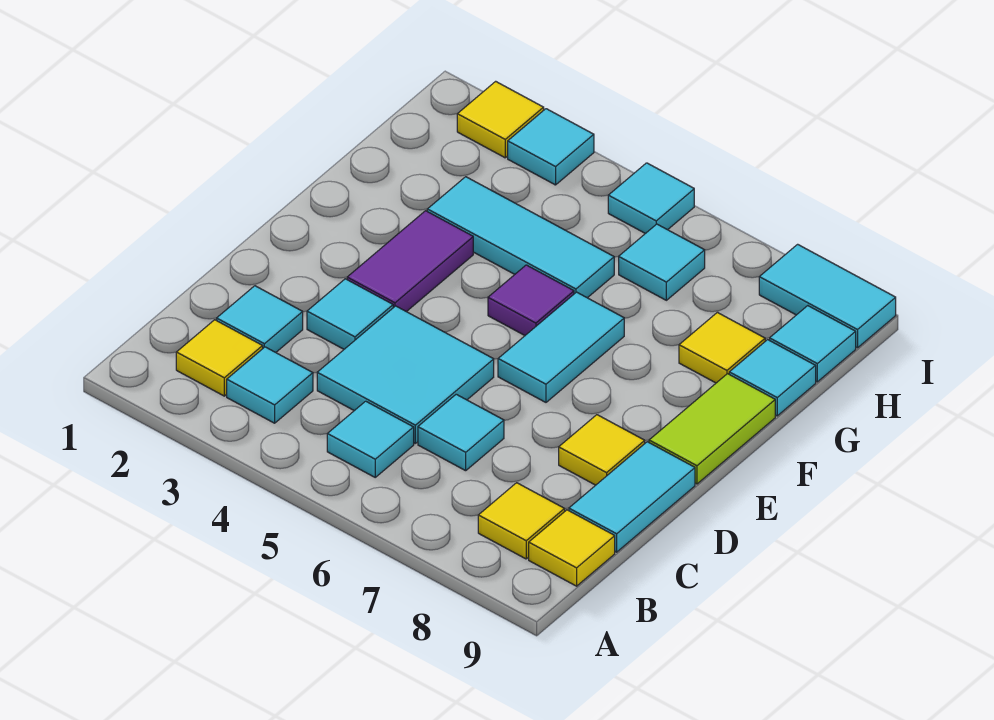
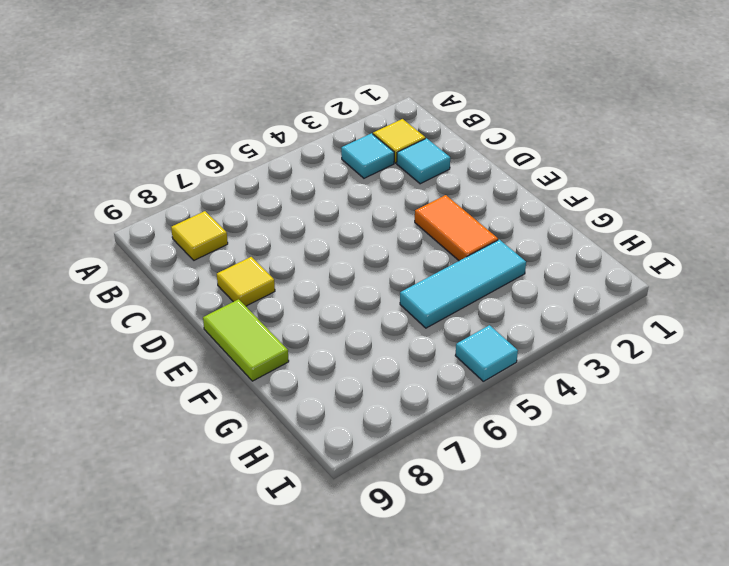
orange 1x2 tile [415,195,498,261] -> purple 1x2 tile [347,211,473,312]
none -> cyan 1x1 tile [327,401,414,477]
none -> yellow 1x1 tile [529,510,615,586]
none -> cyan 2x2 tile [317,306,494,443]

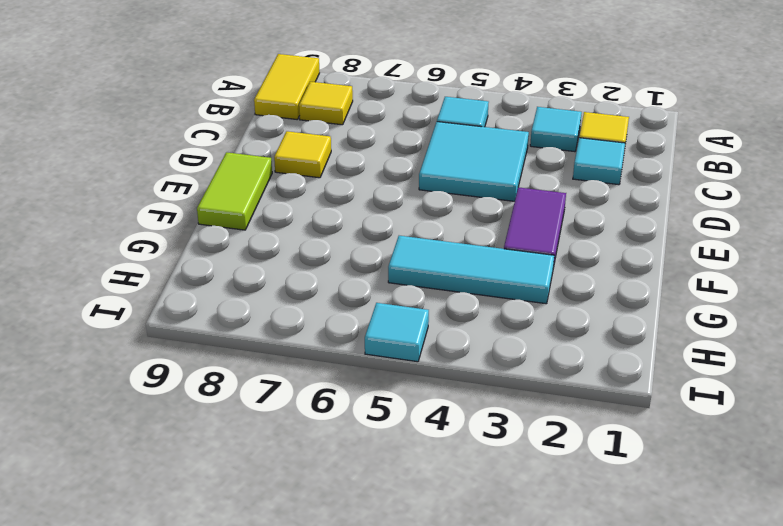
yellow 1x2 tile [254,54,320,120] -> yellow 1x1 tile [529,510,615,586]
none -> cyan 1x1 tile [418,394,504,471]
none -> cyan 1x2 tile [569,442,695,552]
none -> cyan 1x1 tile [307,279,393,349]

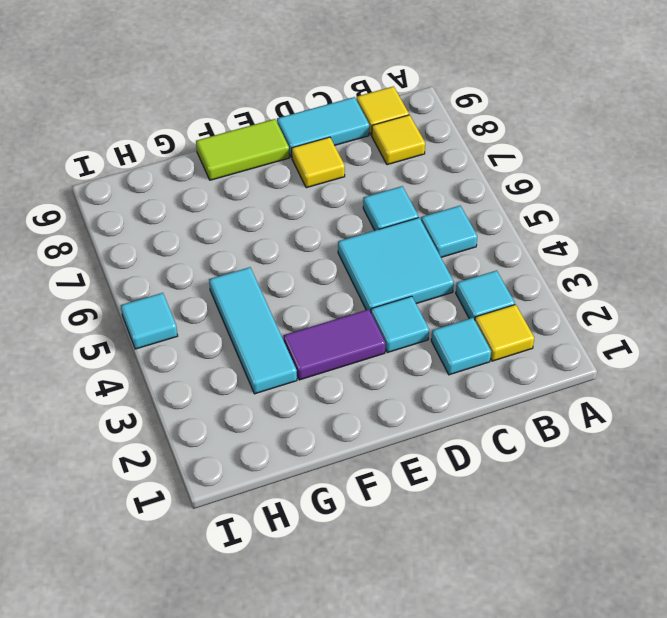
none -> cyan 1x2 tile [498,292,624,402]
none -> purple 1x1 tile [488,265,574,335]
none -> yellow 1x1 tile [679,312,765,383]

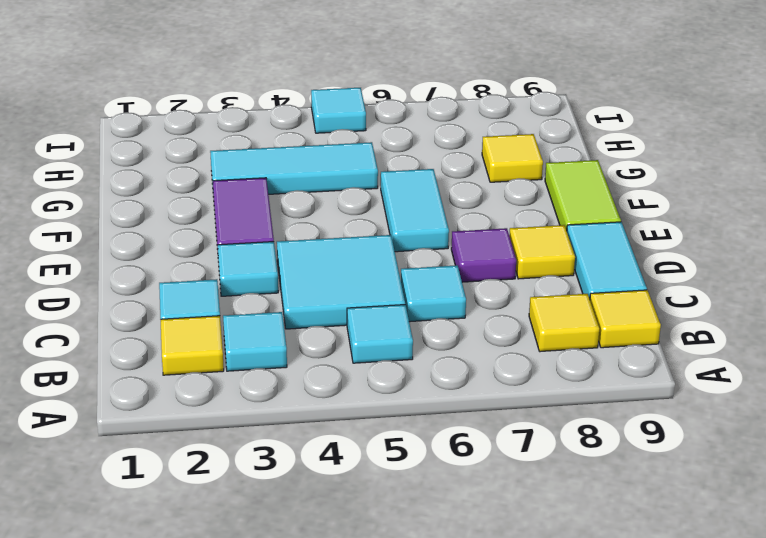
purple 1x1 tile [451,228,516,282] -> purple 1x1 tile moved to [488,265,574,335]
none -> cyan 1x1 tile [729,340,816,416]
none -> cyan 1x1 tile [619,224,705,300]
none -> cyan 1x1 tile [770,306,856,382]

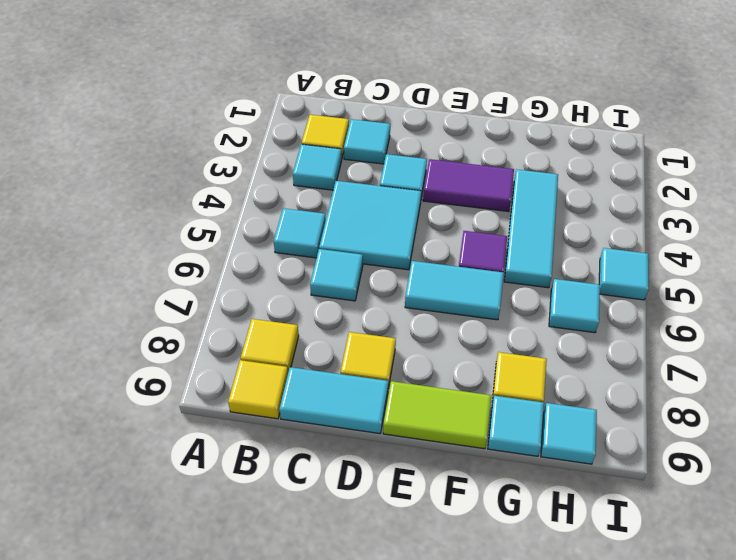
none -> yellow 1x1 tile [457,81,544,158]
none -> cyan 1x1 tile [508,109,594,185]
none -> cyan 1x2 tile [759,244,896,348]

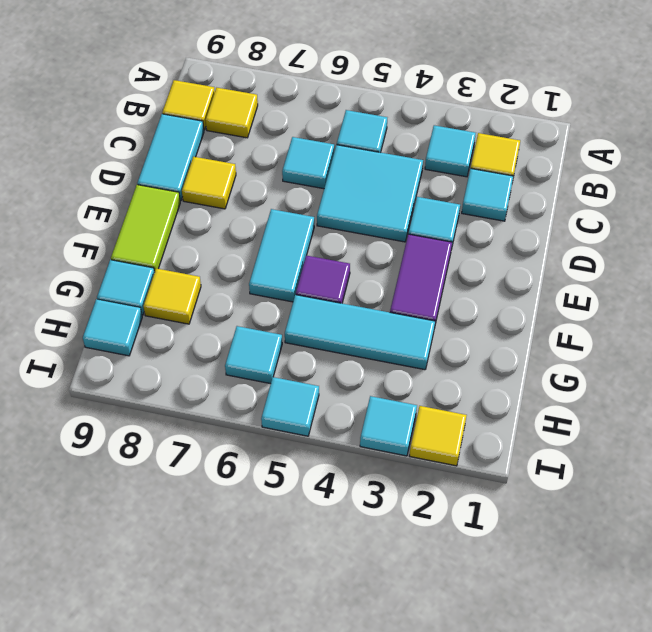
none -> cyan 1x2 tile [759,244,896,348]

